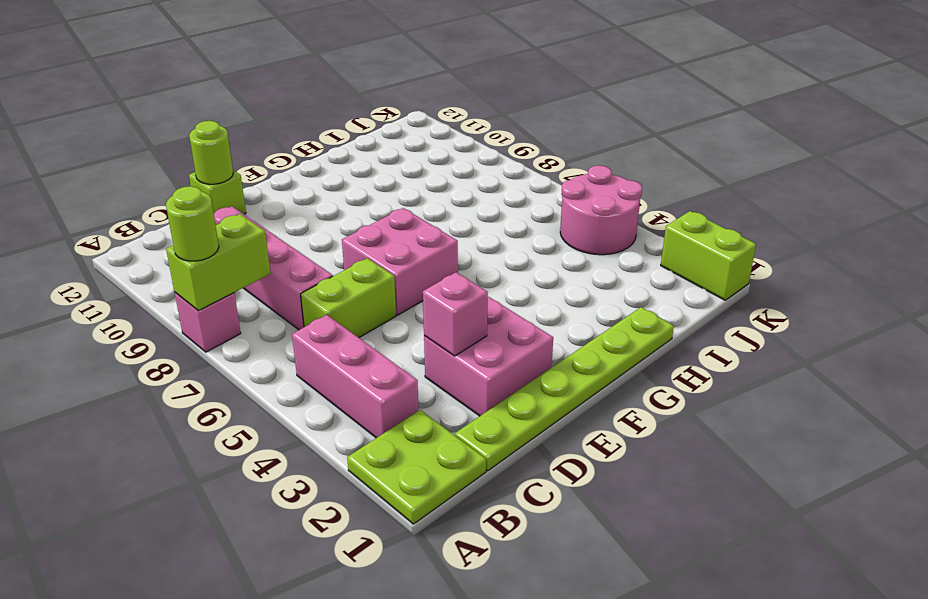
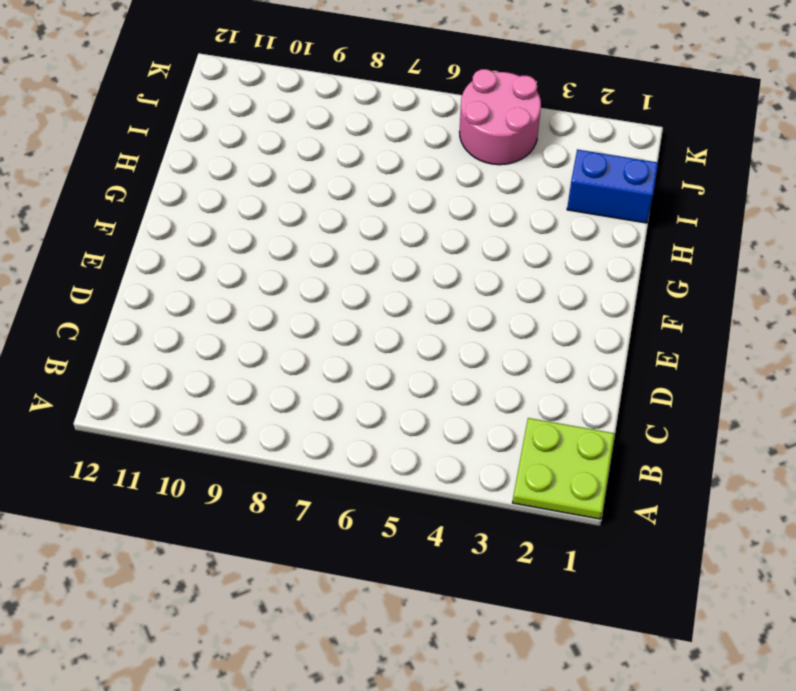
blue 1x2 brick [567,149,658,223] -> none
none -> pink 1x1 brick [175,293,241,352]
none -> pink 1x3 brick [292,315,419,438]
none -> lime 1x6 plate [455,307,674,471]

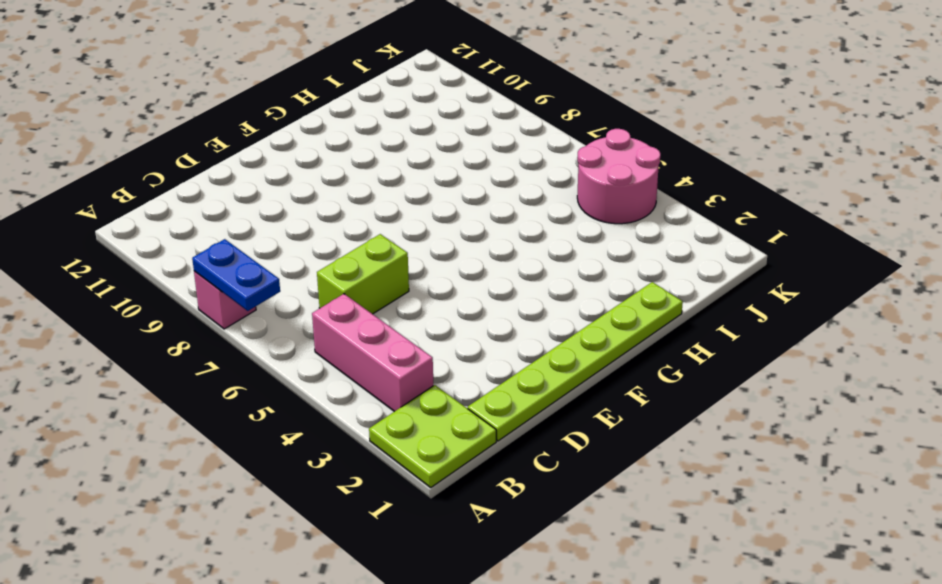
blue 1x2 plate [192,239,280,311] -> lime 1x2 brick [166,214,271,311]
none -> pink 1x4 brick [214,206,333,330]
none -> pink 2x2 brick [424,297,553,416]
none -> lime 1x1 brick [189,170,246,214]

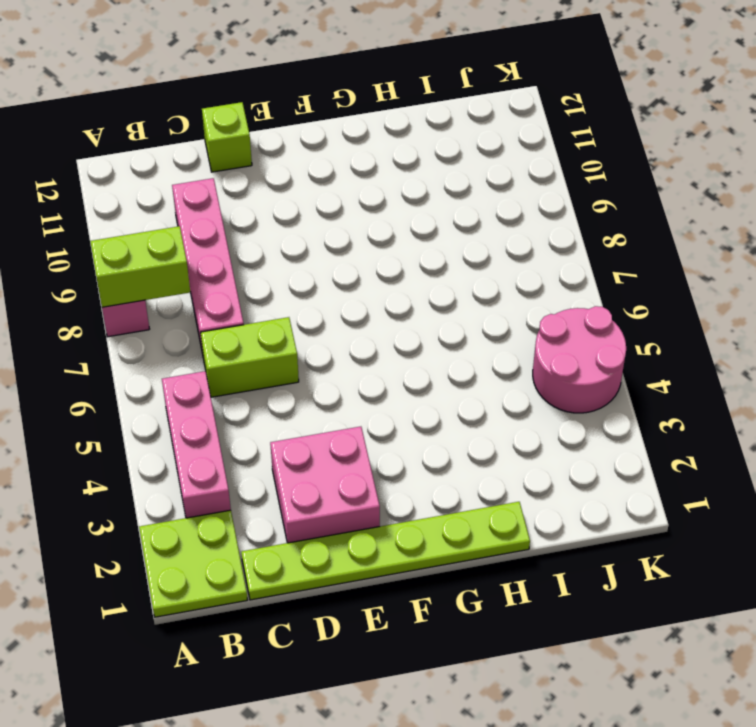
none -> pink 2x2 brick [342,208,458,315]
none -> lime 1x2 brick [661,211,756,300]
none -> pink 1x1 brick [423,272,488,356]

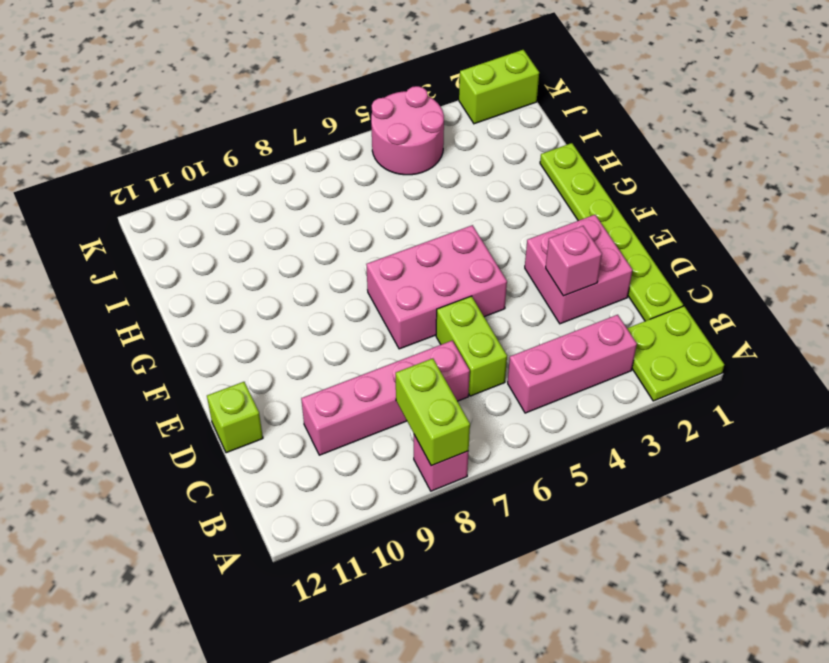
pink 2x3 brick [366,225,507,349] -> pink 2x2 brick [342,208,458,315]
none -> lime 1x1 round brick [189,121,233,184]
none -> lime 1x1 round brick [166,186,219,261]

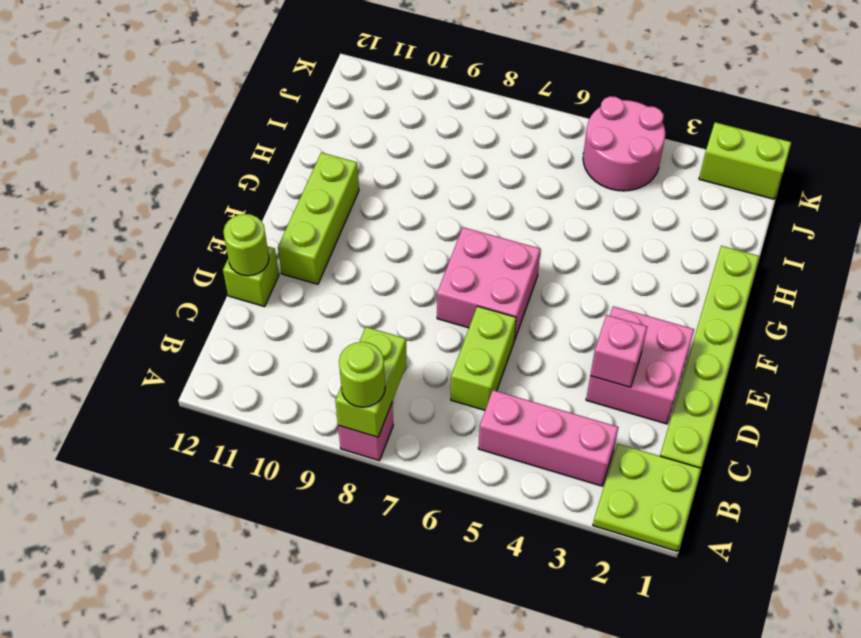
lime 1x3 brick [278,153,359,284] -> none
none -> pink 1x4 brick [214,206,333,330]

